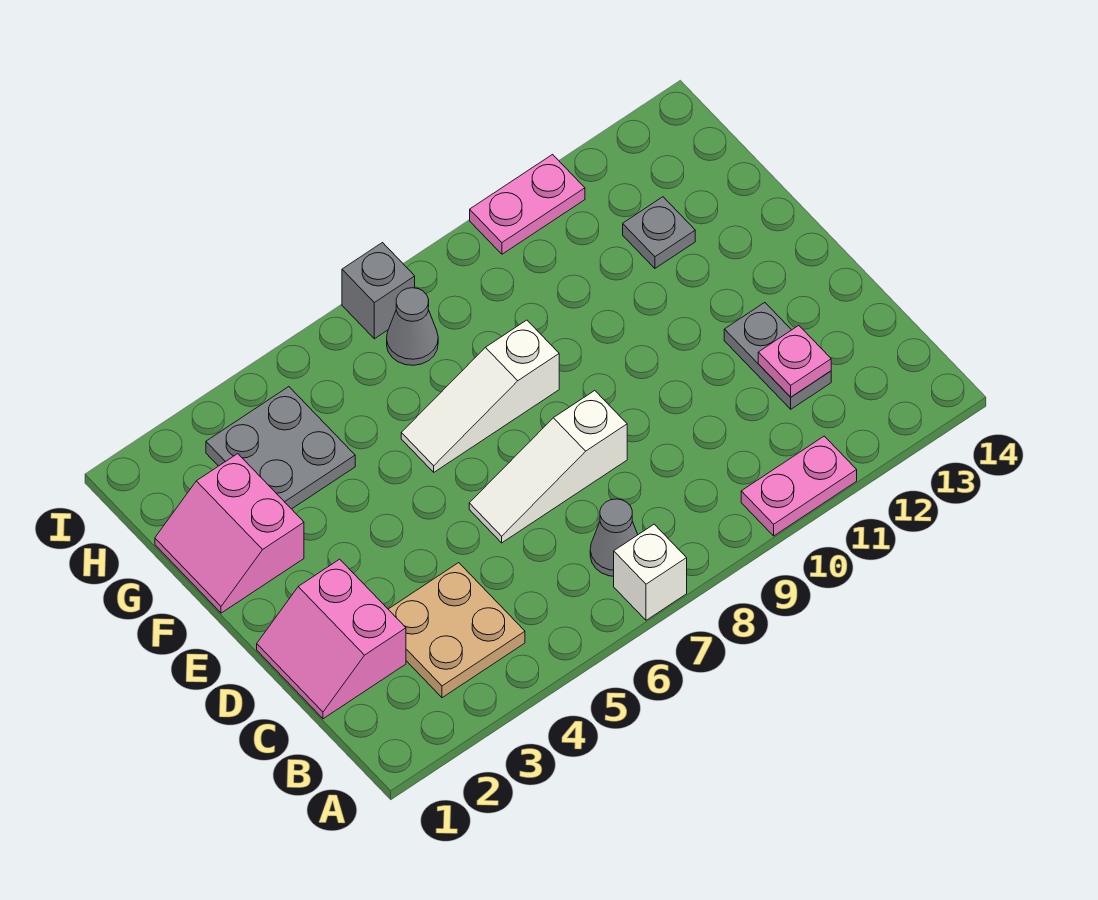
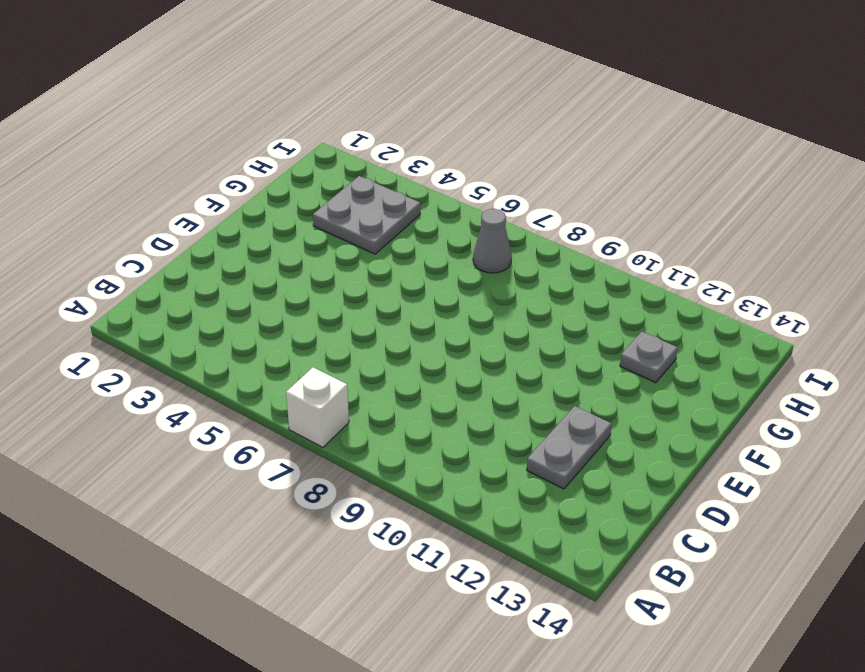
none -> pink 1x2 plate [741,436,857,536]
none -> tan 2x2 plate [388,563,525,698]
none -> grey 1x1 cone [590,499,638,576]

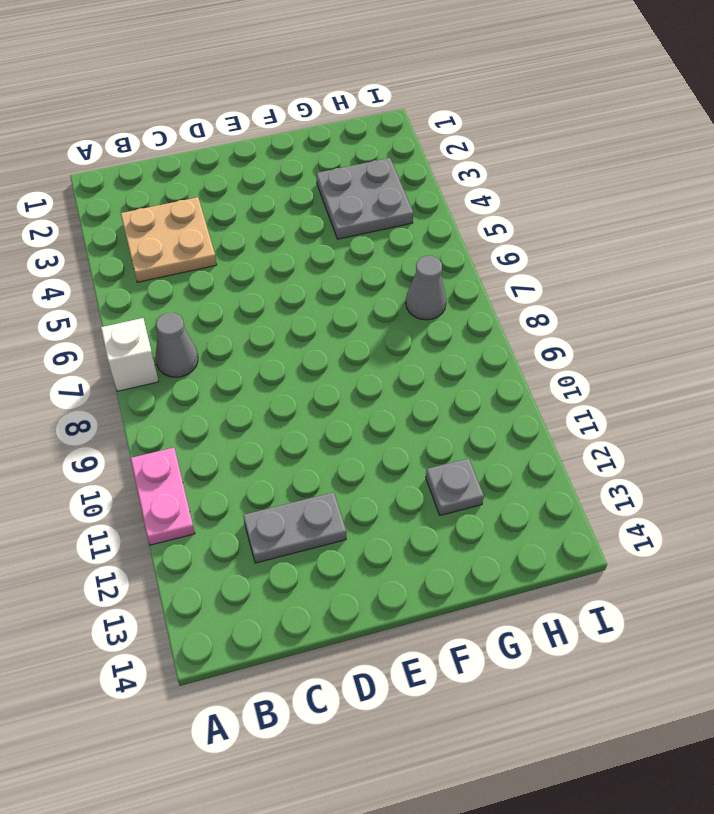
none -> pink 2x2 slope [257,559,406,719]
none -> white 1x3 slope [469,391,627,543]
none -> pink 2x2 slope [155,454,304,613]

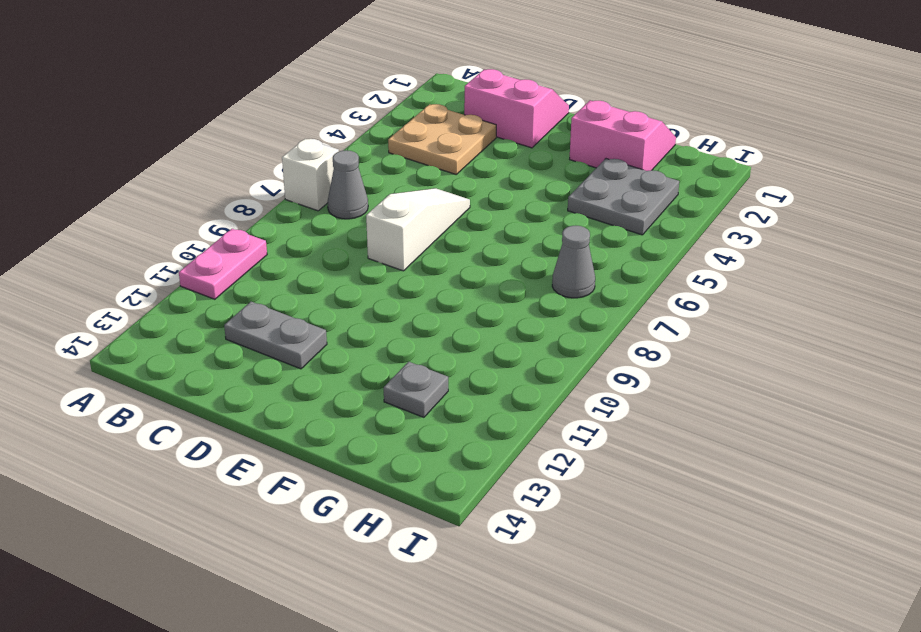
none -> white 1x3 slope [401,320,559,472]
none -> grey 1x1 brick [342,243,415,339]
none -> pink 1x2 plate [470,155,585,254]

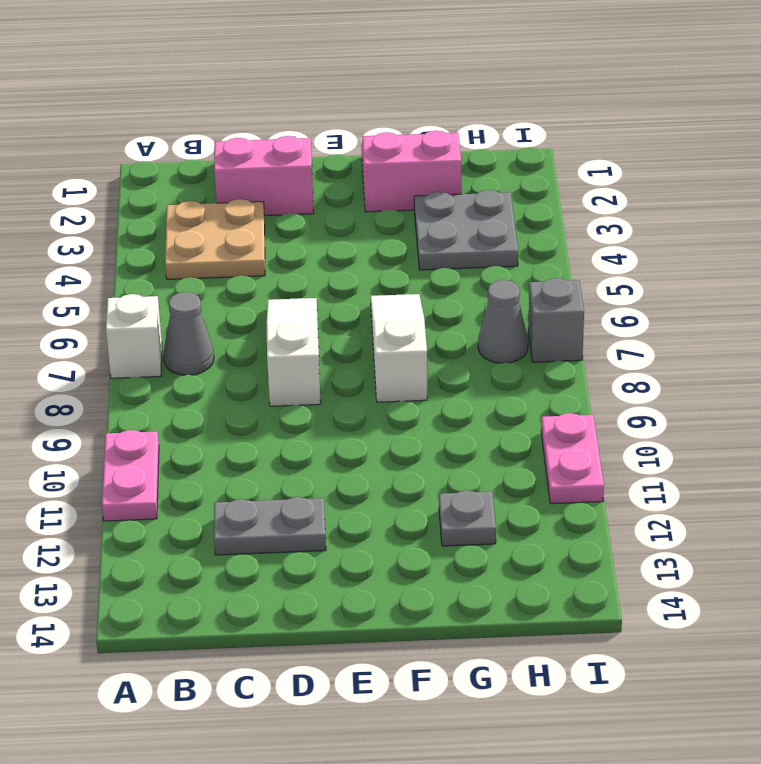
none -> pink 1x1 plate [758,325,831,397]

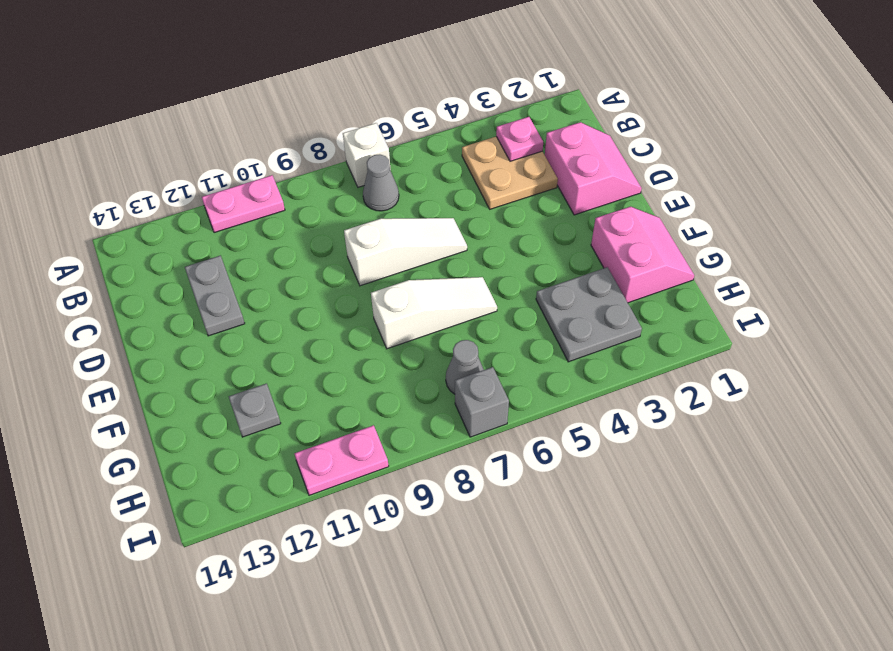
pink 1x1 plate [496,117,543,161] -> pink 1x1 plate moved to [758,325,831,397]

